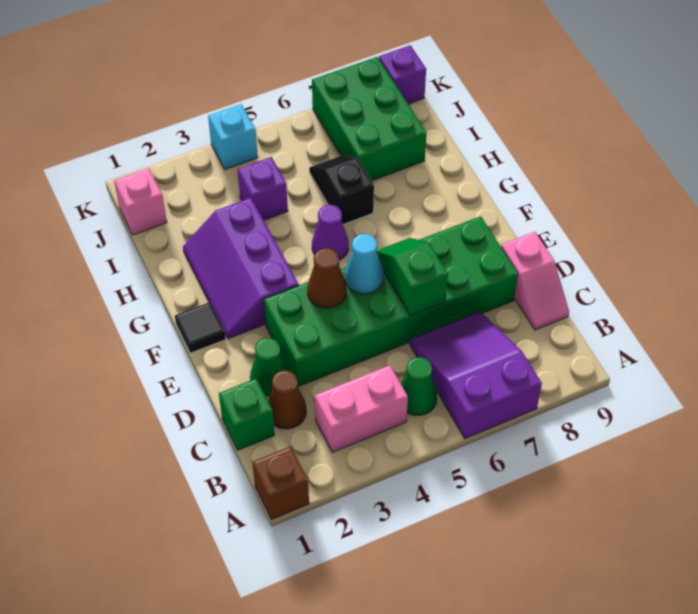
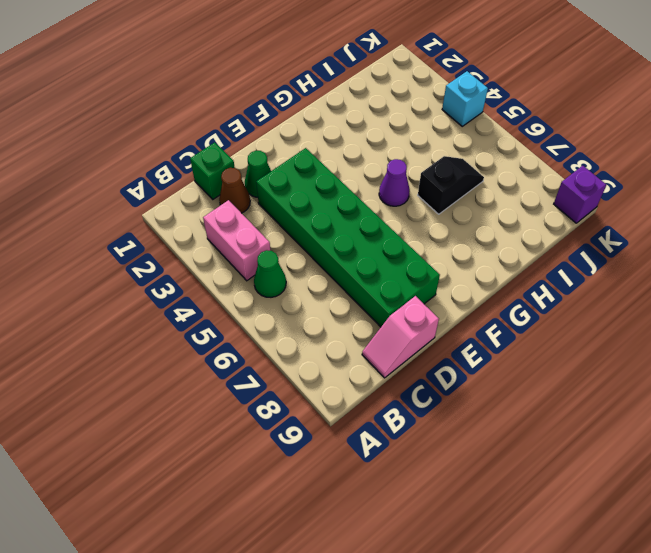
none -> brown 1x1 brick [253,446,309,520]
none -> purple 2x3 slope [410,312,542,439]
none -> black 1x1 tile [175,302,226,353]

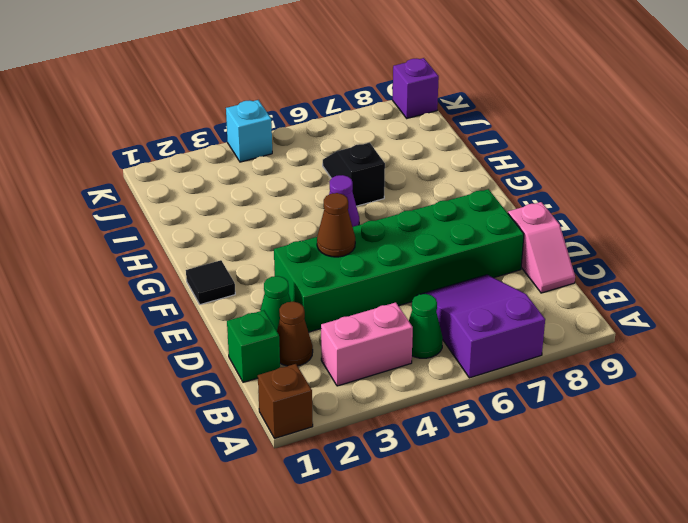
none -> purple 2x3 slope [183,198,299,339]
none -> purple 1x1 brick [238,157,288,220]
none -> green 2x3 brick [312,57,426,181]

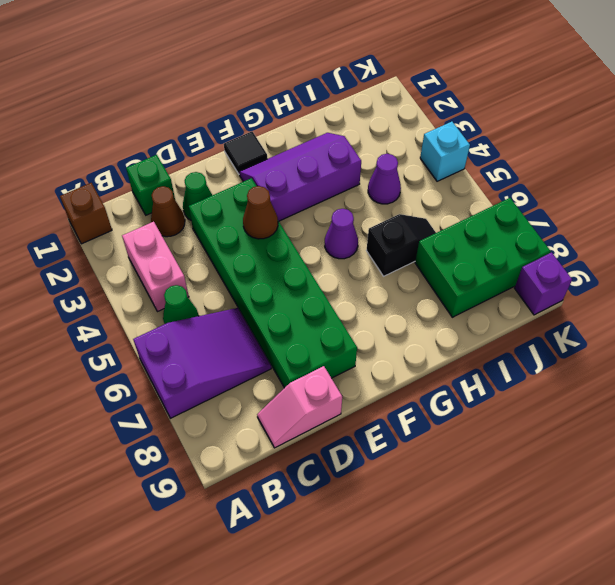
purple 1x1 cone [368,154,401,204] -> purple 1x1 brick [238,157,288,220]
none -> pink 1x1 brick [114,168,167,235]
none -> green 1x2 slope [377,238,448,316]
none -> cyan 1x1 cone [345,234,384,294]

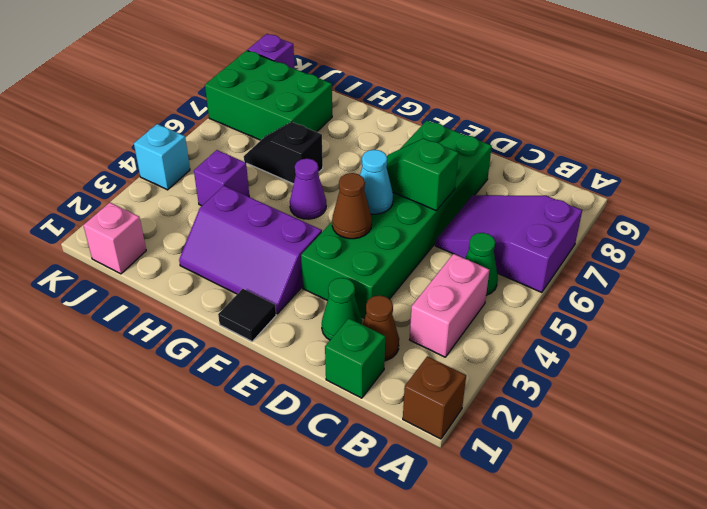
none -> pink 1x2 slope [501,232,569,330]

